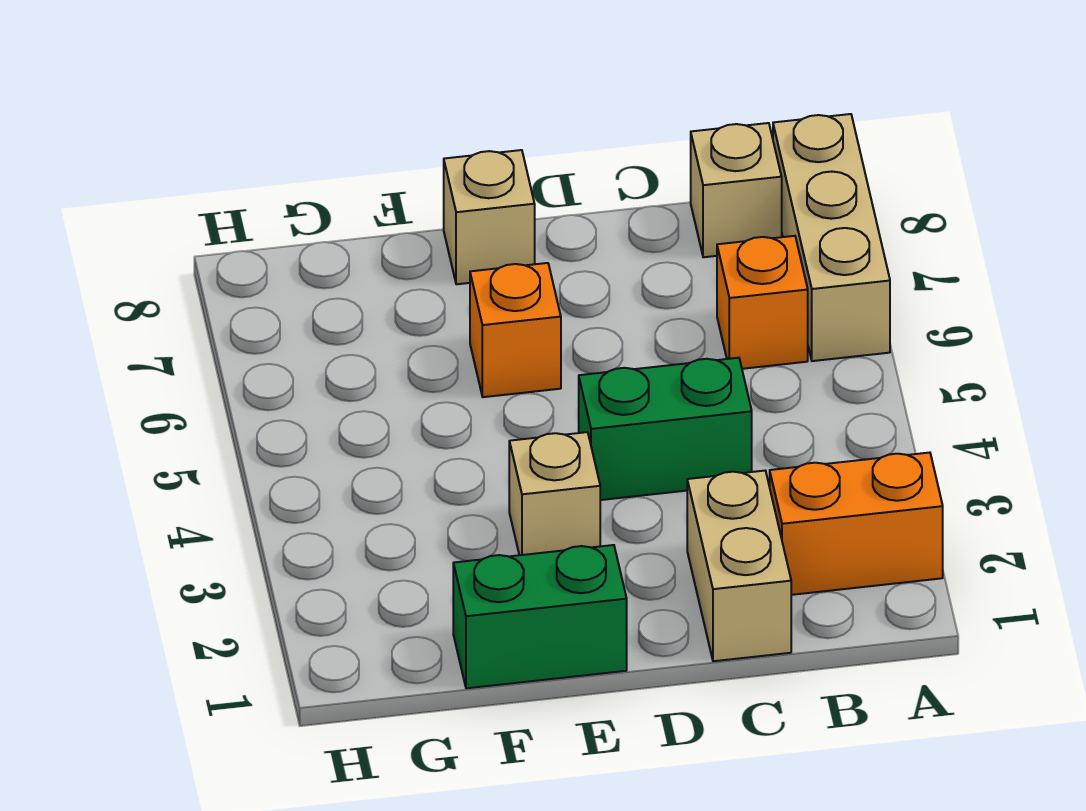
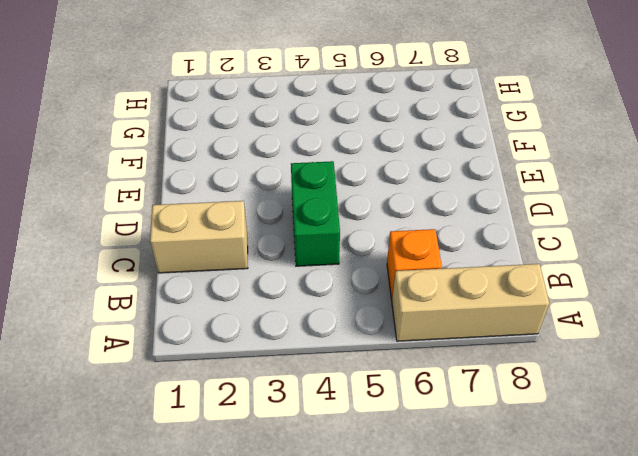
none -> orange 1x2 brick [770,453,943,595]
none -> tan 1x1 brick [691,123,782,257]

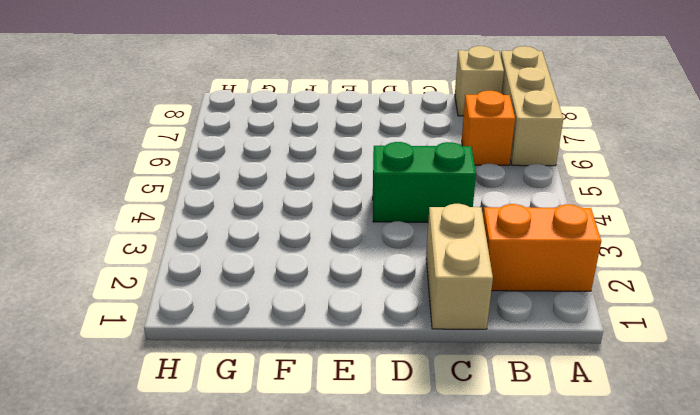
none -> green 1x2 brick [453,545,627,688]
none -> tan 1x1 brick [509,432,600,555]

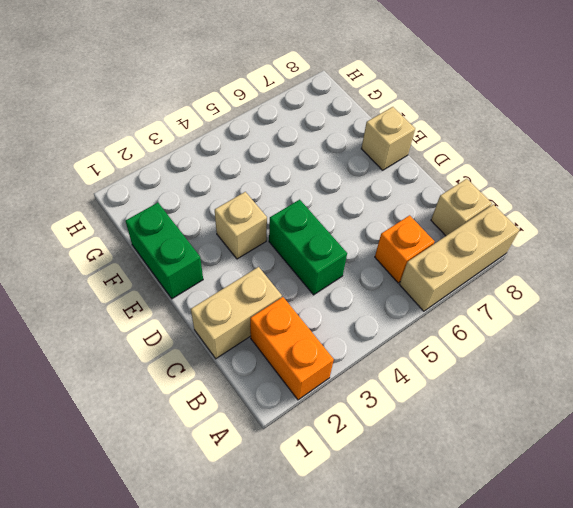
none -> orange 1x1 brick [470,263,561,397]

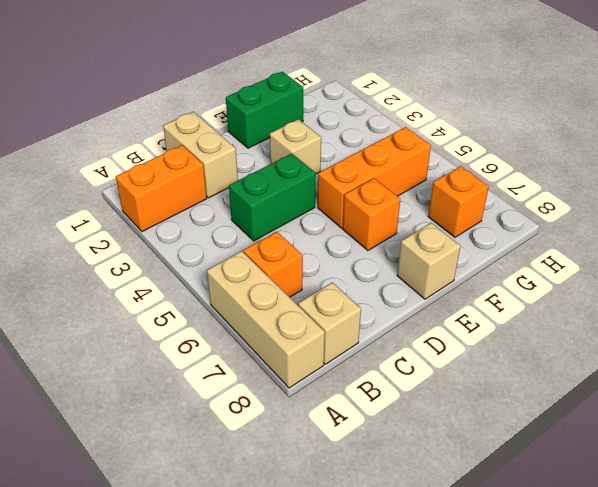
orange 1x3 brick [318,127,431,228] -> none
orange 1x1 brick [428,166,489,237] -> none

